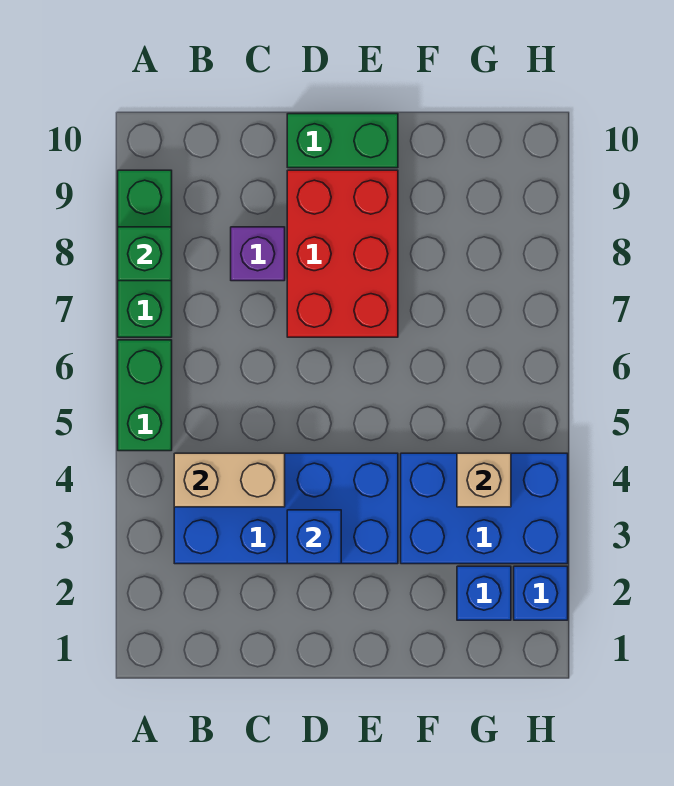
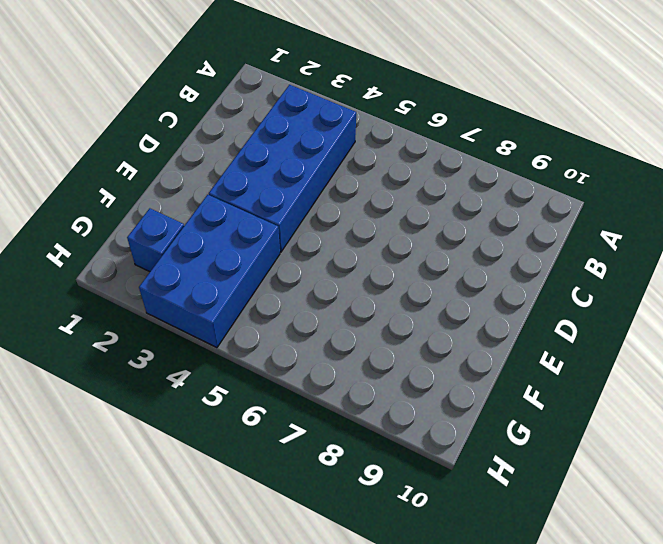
none -> green 1x2 brick [118,340,172,451]
none -> green 1x3 brick [118,170,172,337]
none -> purple 1x1 brick [231,227,285,281]

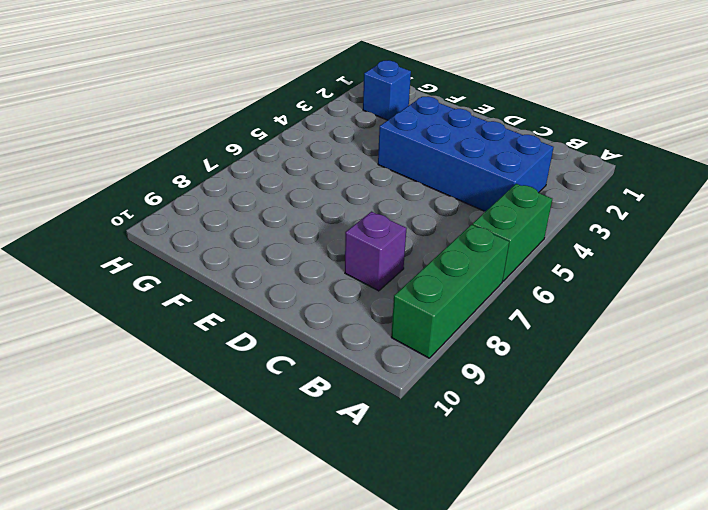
none -> red 2x3 brick [287,170,398,337]
none -> green 1x2 brick [287,114,398,168]
none -> blue 2x3 brick [401,453,568,564]

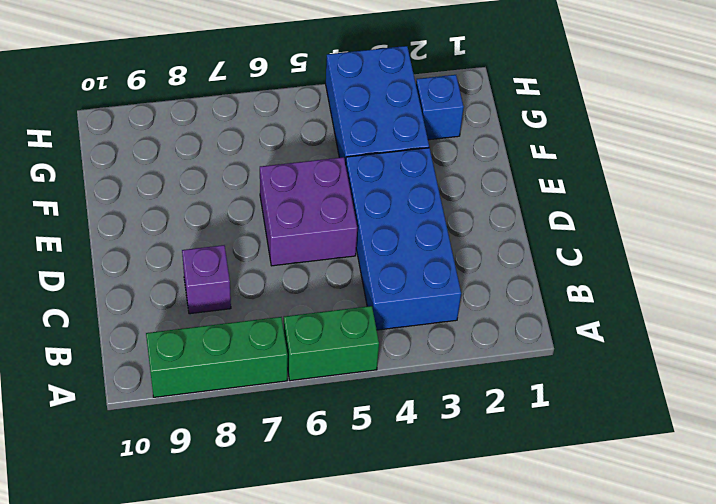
purple 2x2 brick [260,157,357,266] -> none
none -> red 2x3 brick [287,170,398,337]
none -> green 1x2 brick [287,114,398,168]
none -> blue 1x1 brick [514,566,568,620]

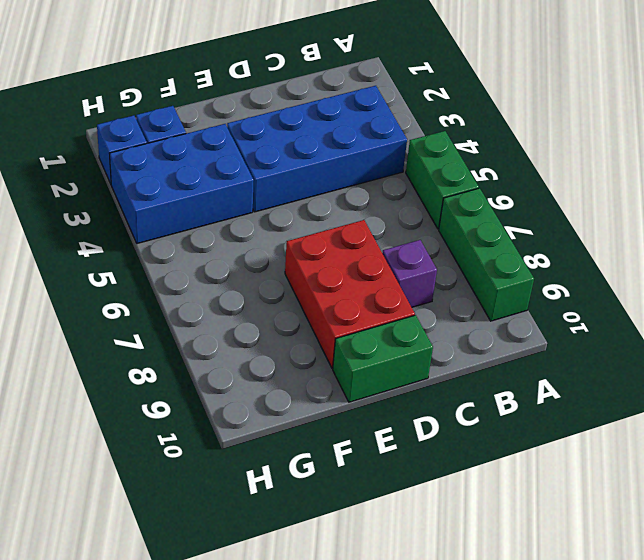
none -> green 1x1 brick [118,227,172,281]
none -> tan 1x2 brick [174,453,285,507]
none -> blue 1x1 brick [287,510,341,564]

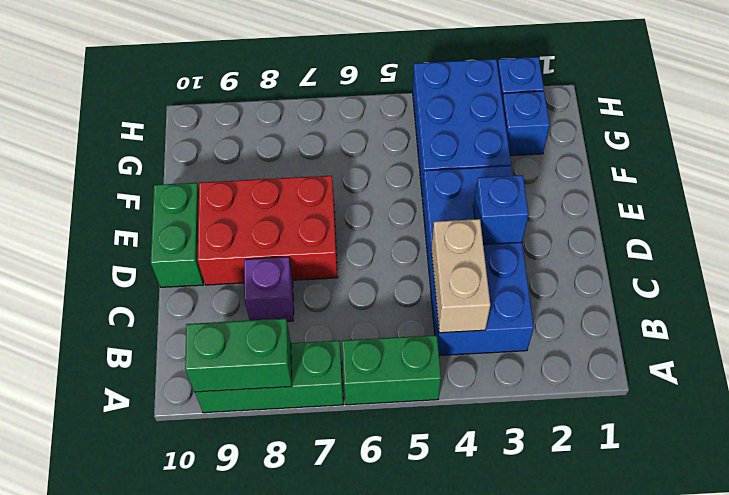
green 1x2 brick [185,319,292,392] -> green 1x1 brick [118,227,172,281]
none -> tan 1x1 brick [457,453,511,507]

